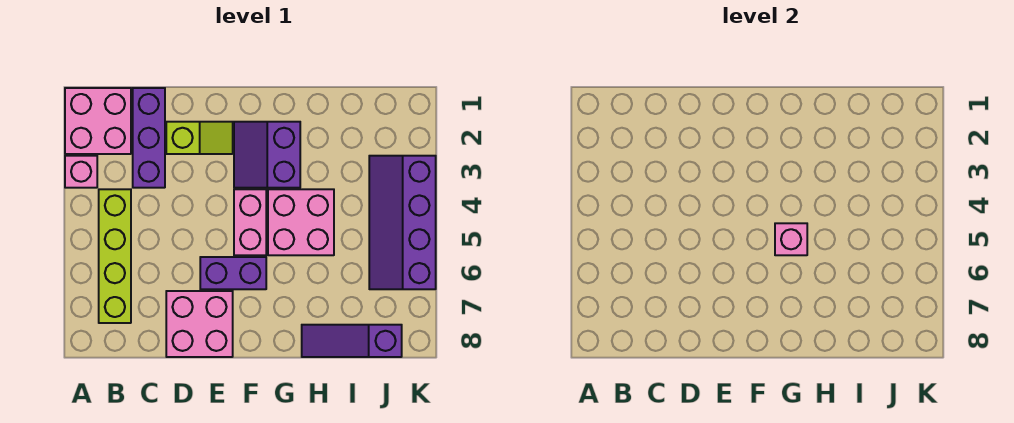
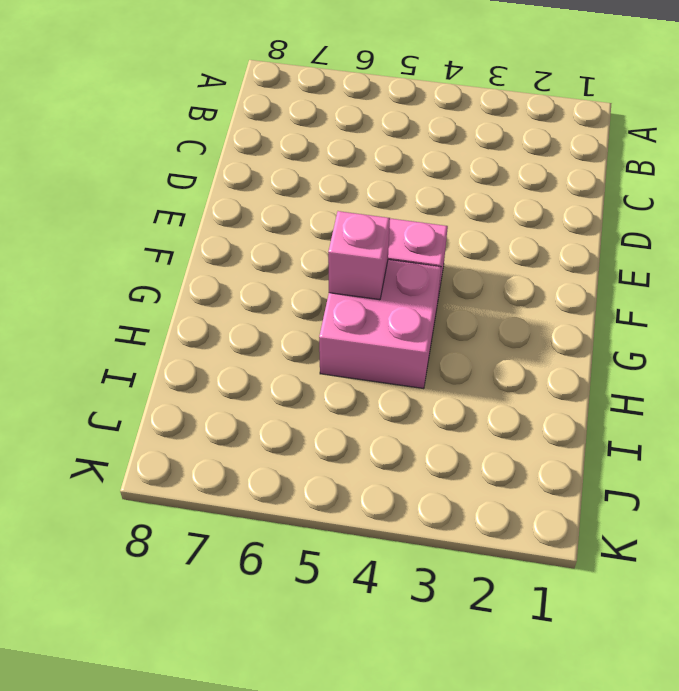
none -> pink 2x2 brick [65,88,131,154]
none -> pink 1x1 brick [65,156,97,188]
none -> lime 1x4 brick [99,189,131,323]

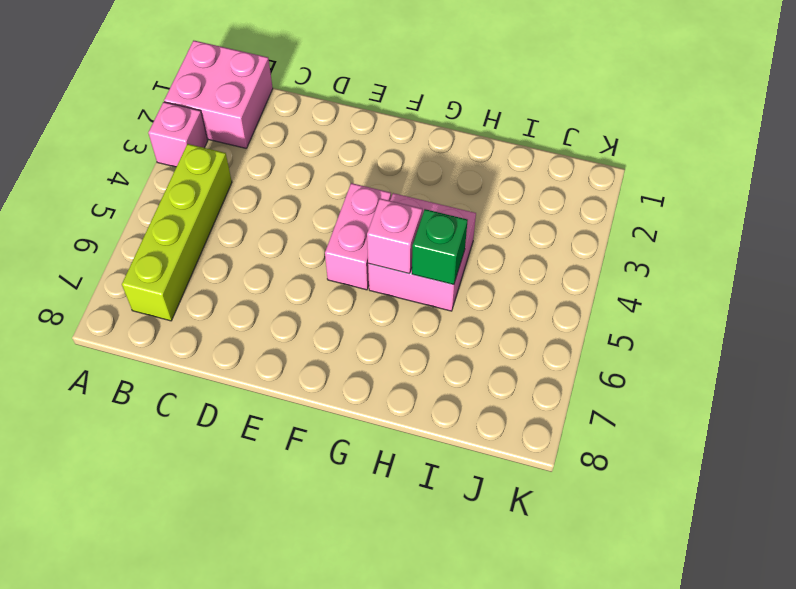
green 1x1 brick [412,209,468,285] -> none
none -> purple 1x3 brick [133,88,165,188]
none -> lime 1x2 slope [166,122,233,154]
none -> pink 2x2 brick [166,291,233,357]

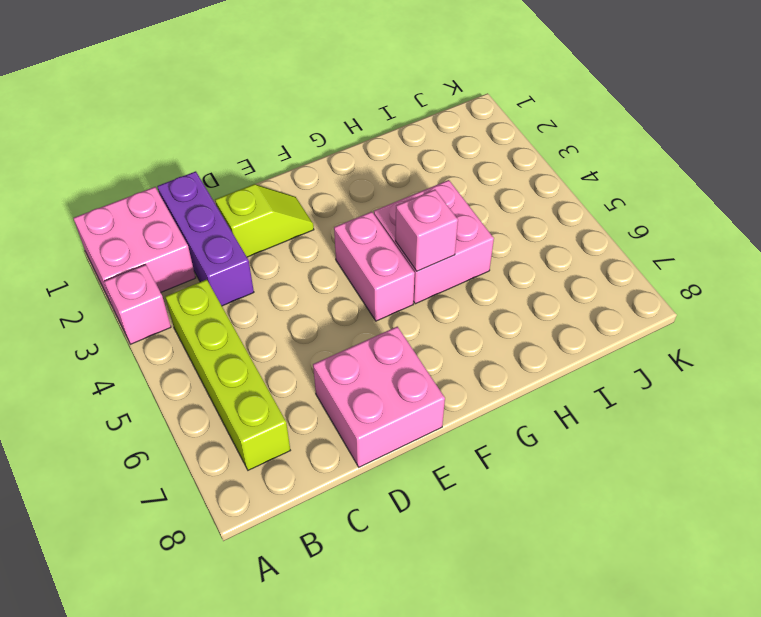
none -> purple 1x2 brick [200,257,266,289]
none -> purple 2x2 slope [234,122,300,188]
none -> purple 1x3 slope [302,325,402,357]

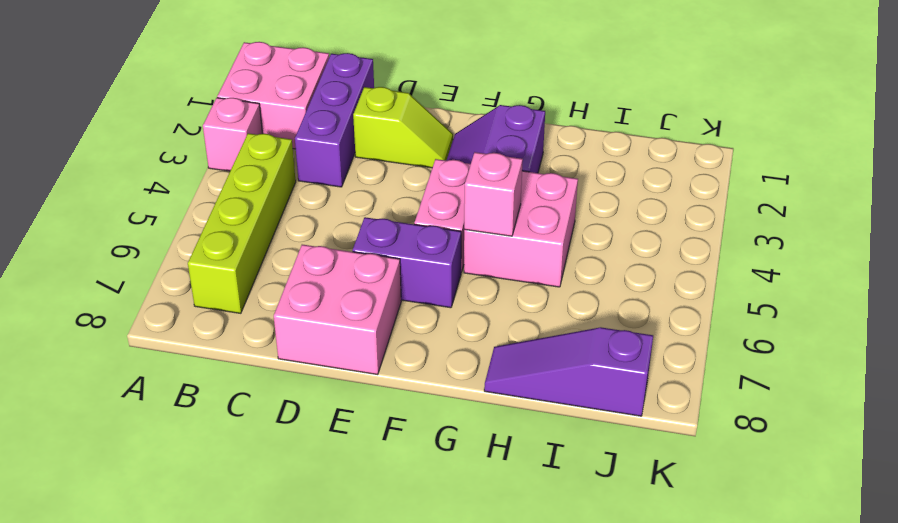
none -> purple 2x4 slope [369,156,436,289]

